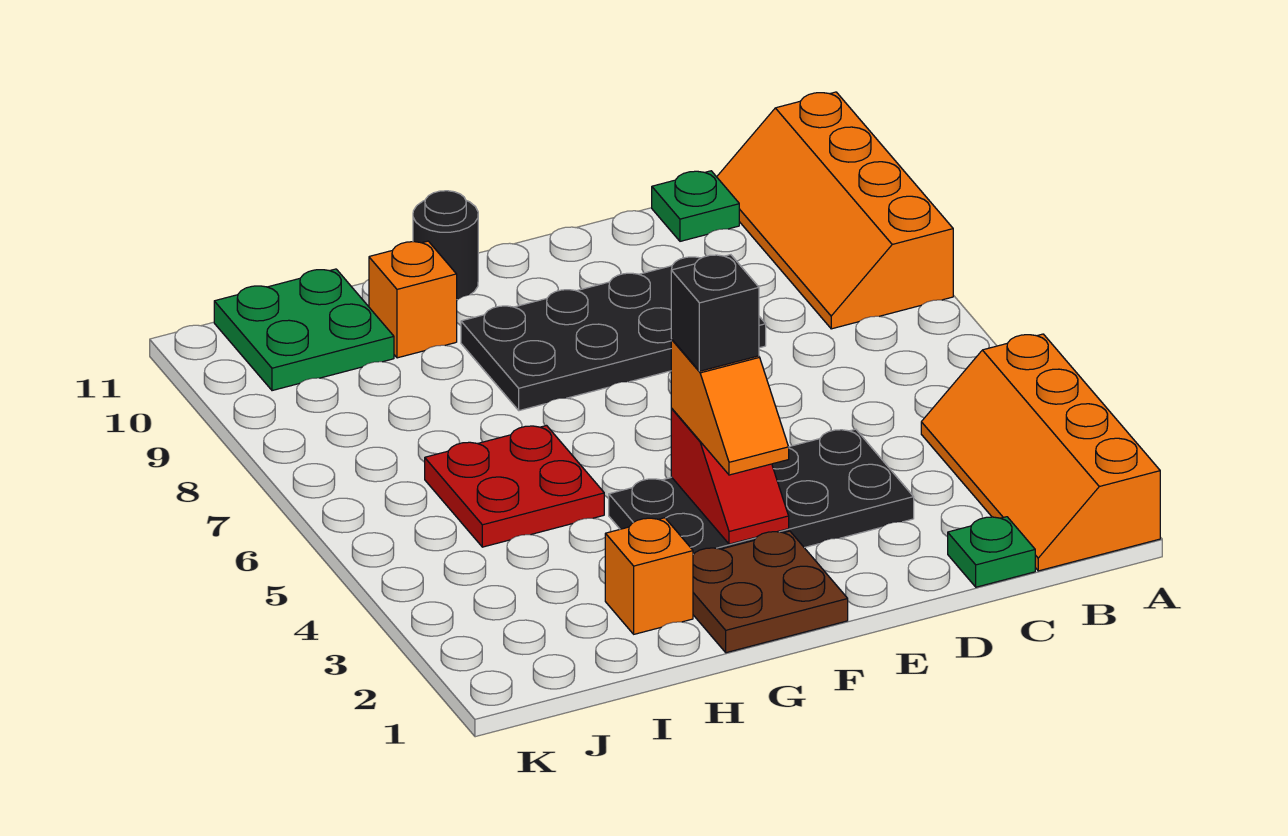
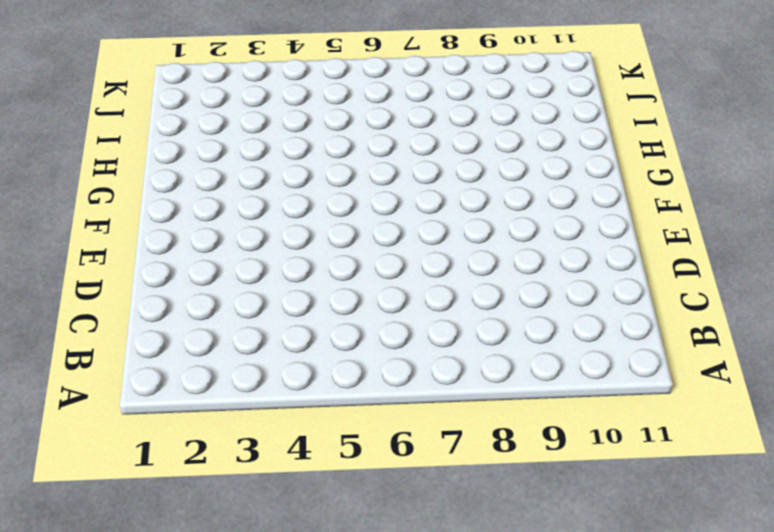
none -> orange 2x4 slope [921,334,1160,571]
none -> orange 2x4 slope [717,92,953,329]
none -> green 1x1 plate [948,517,1035,587]

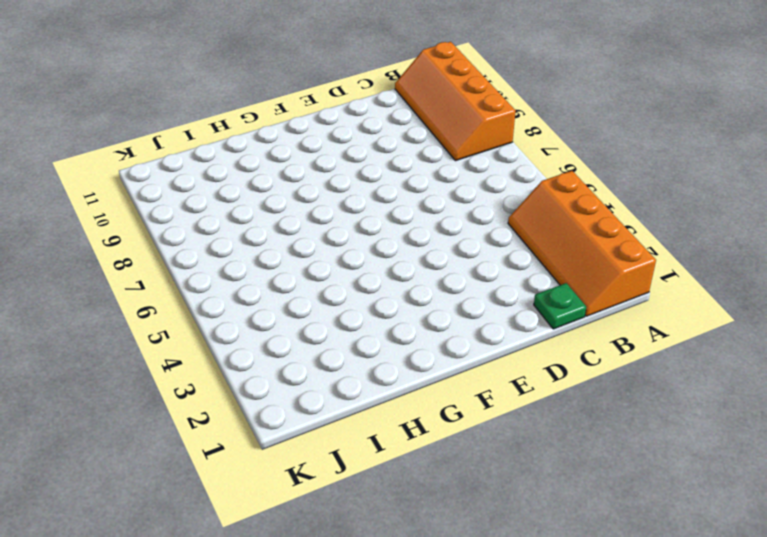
none -> green 1x1 plate [652,171,739,241]
none -> black 2x4 plate [609,429,914,554]
none -> black 2x4 plate [461,257,766,411]

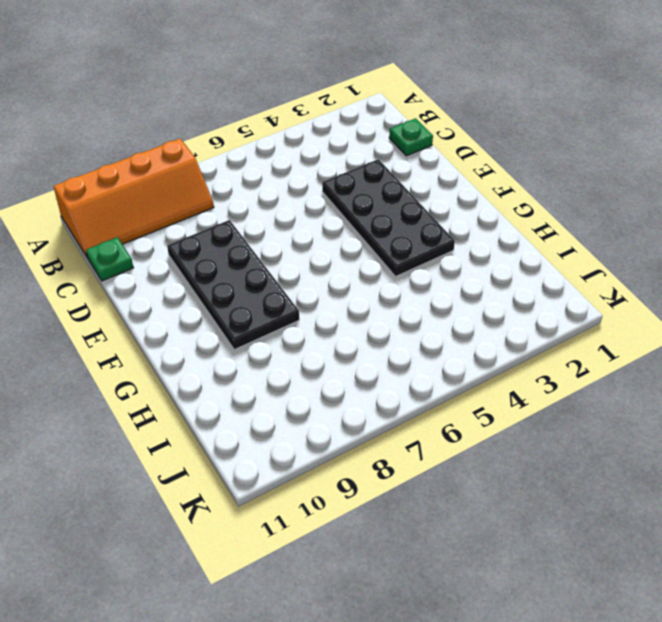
none -> orange 2x4 slope [921,334,1160,571]
none -> brown 2x2 plate [693,531,848,653]
none -> black 1x1 round brick [413,191,478,300]

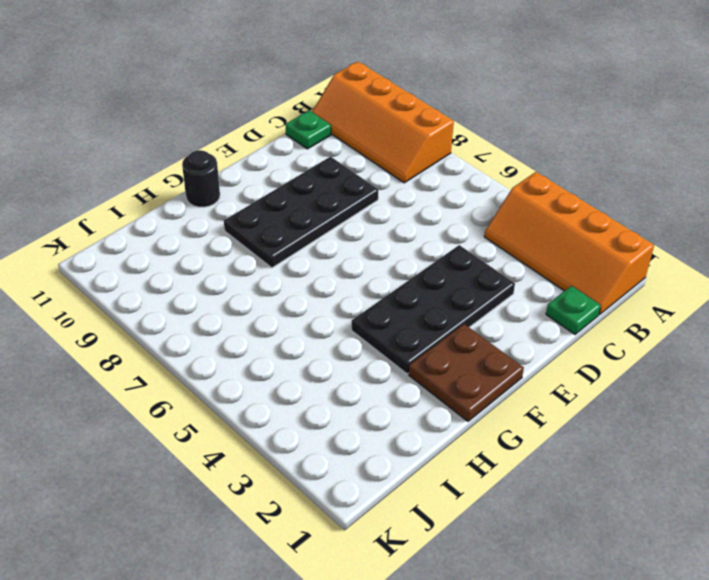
none -> orange 1x1 brick [605,518,693,634]
none -> red 2x2 plate [425,426,604,547]
none -> orange 1x1 brick [369,241,457,358]

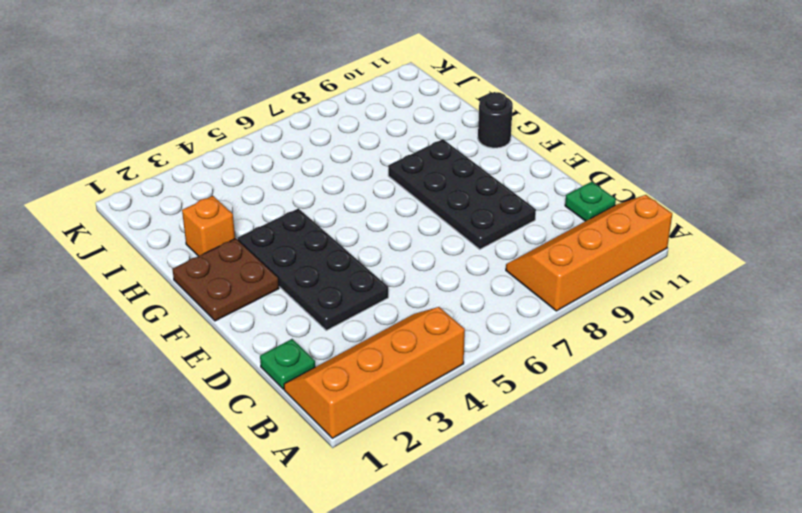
none -> red 2x2 plate [425,426,604,547]
none -> orange 1x1 brick [369,241,457,358]
none -> green 2x2 plate [214,269,394,391]

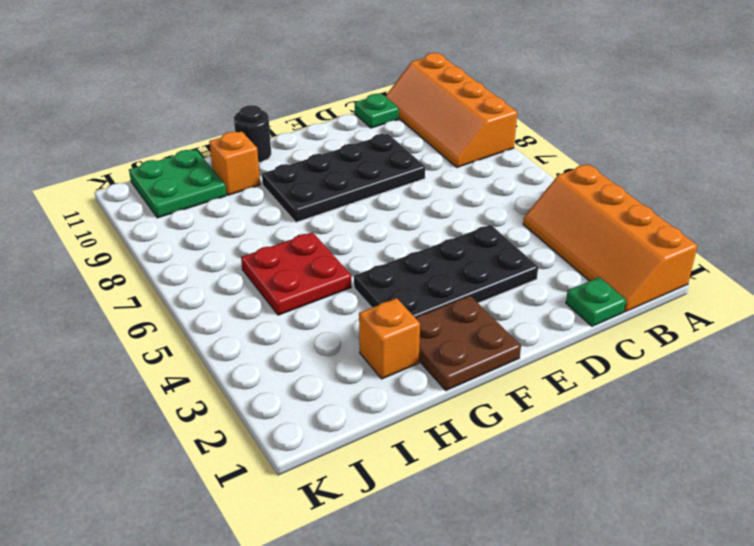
none -> red 1x2 slope [671,409,789,544]
none -> orange 1x2 slope [671,339,789,475]
none -> black 1x1 brick [671,255,759,371]

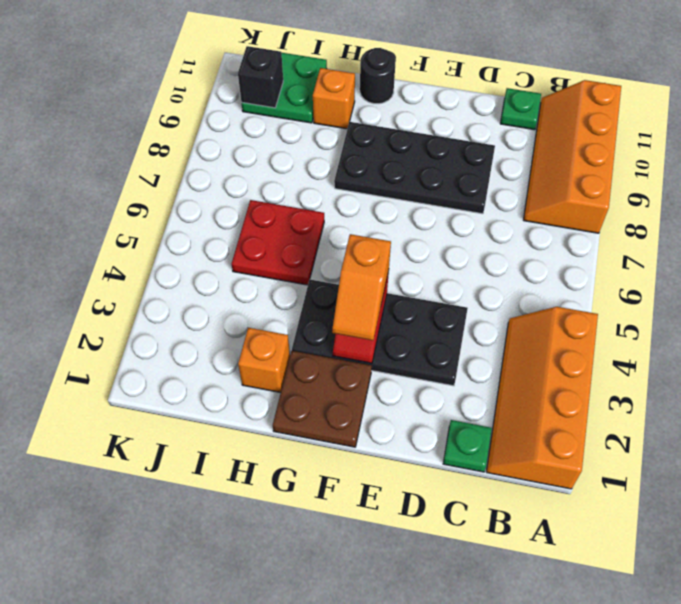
black 1x1 brick [238,46,283,108] -> black 1x1 brick moved to [671,255,759,371]

